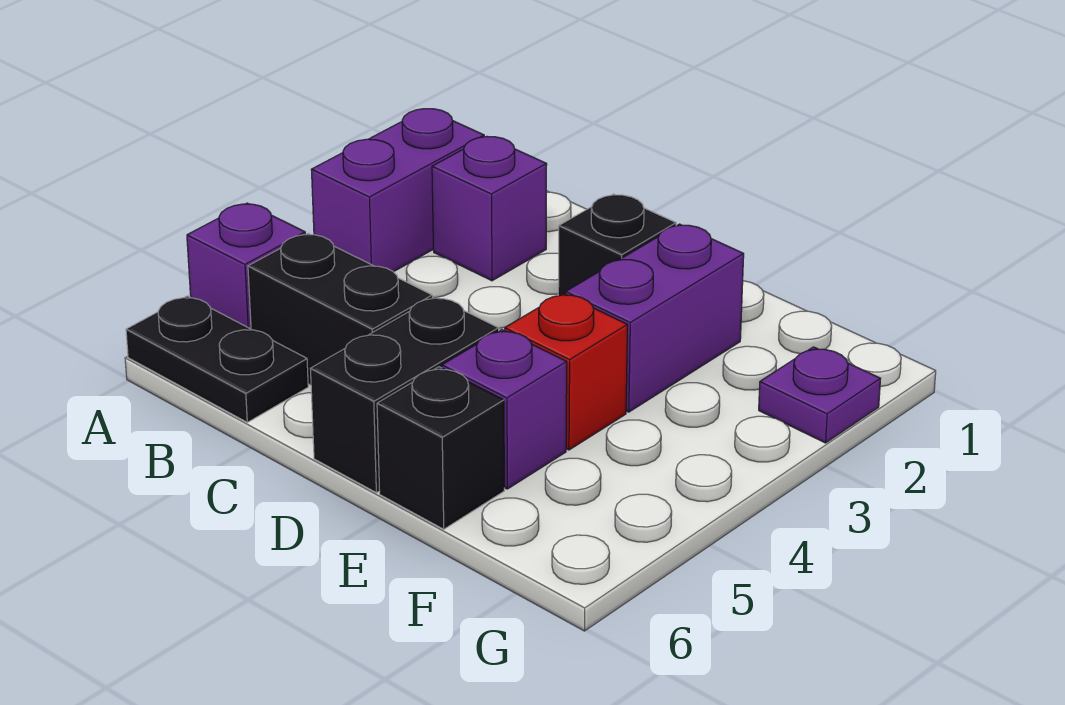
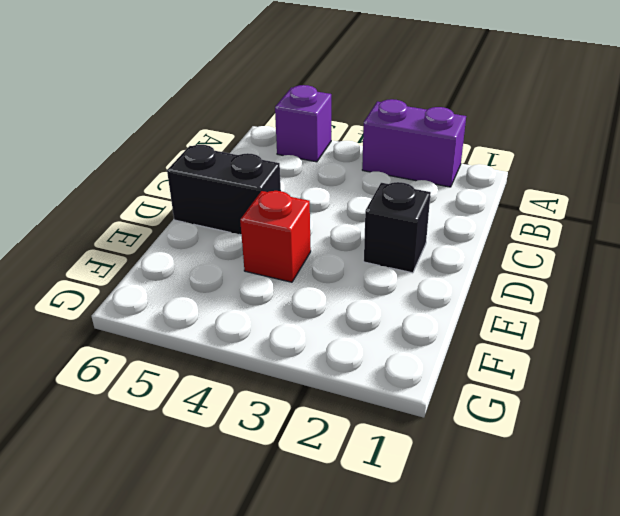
none -> black 1x2 plate [126,296,308,422]
none -> purple 1x1 brick [432,137,547,281]
none -> black 1x2 brick [248,234,432,385]

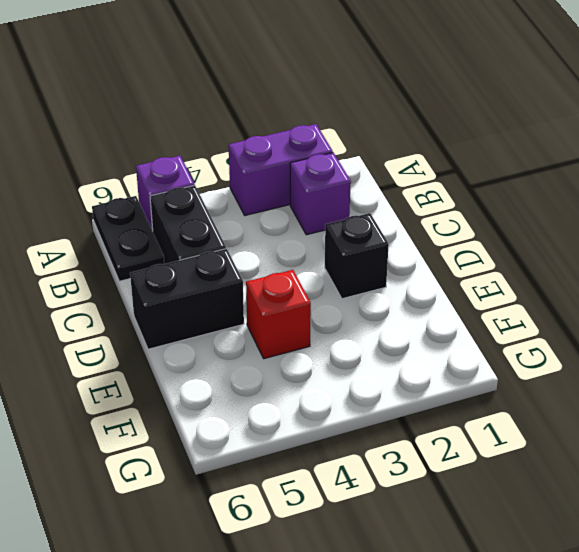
none -> purple 1x2 brick [566,224,744,412]
none -> purple 1x1 brick [442,330,567,489]
none -> black 1x1 brick [377,367,504,529]

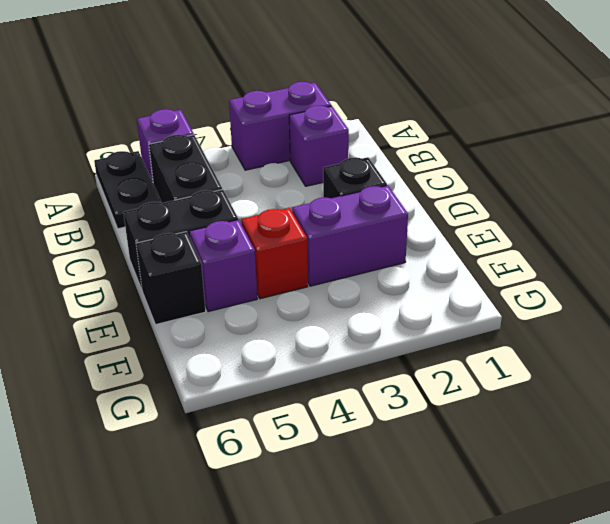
none -> purple 1x1 plate [759,347,880,443]

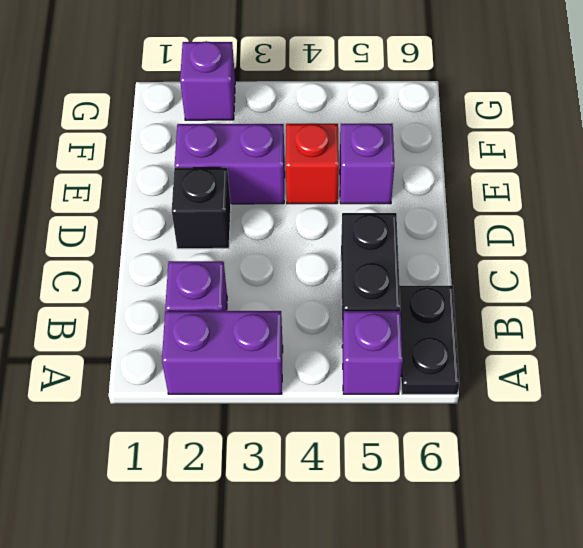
purple 1x1 brick [180,41,235,120] -> purple 1x1 plate [759,347,880,443]
none -> black 1x2 brick [310,297,499,493]
none -> black 1x1 brick [377,367,504,529]

